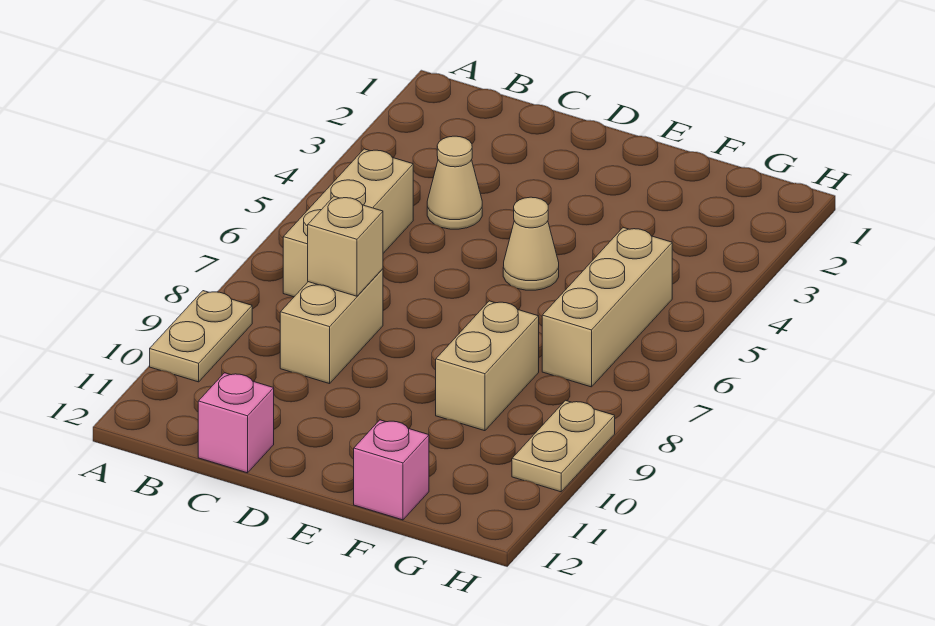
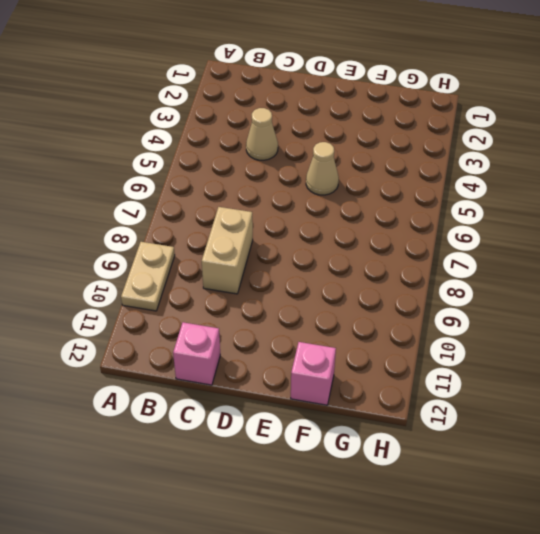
none -> tan 1x3 brick [283,149,413,297]
none -> tan 1x2 brick [436,301,539,431]

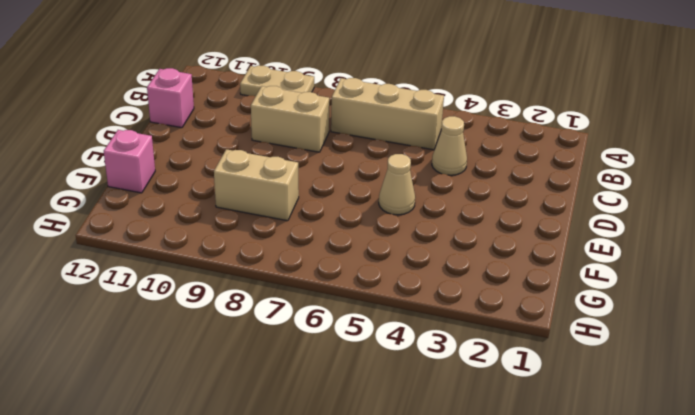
none -> tan 1x3 brick [542,228,672,387]
none -> tan 1x2 plate [512,400,615,492]

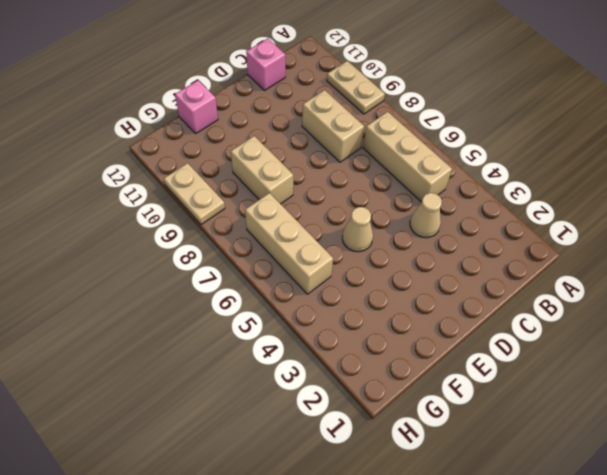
none -> tan 1x1 brick [308,196,383,296]

